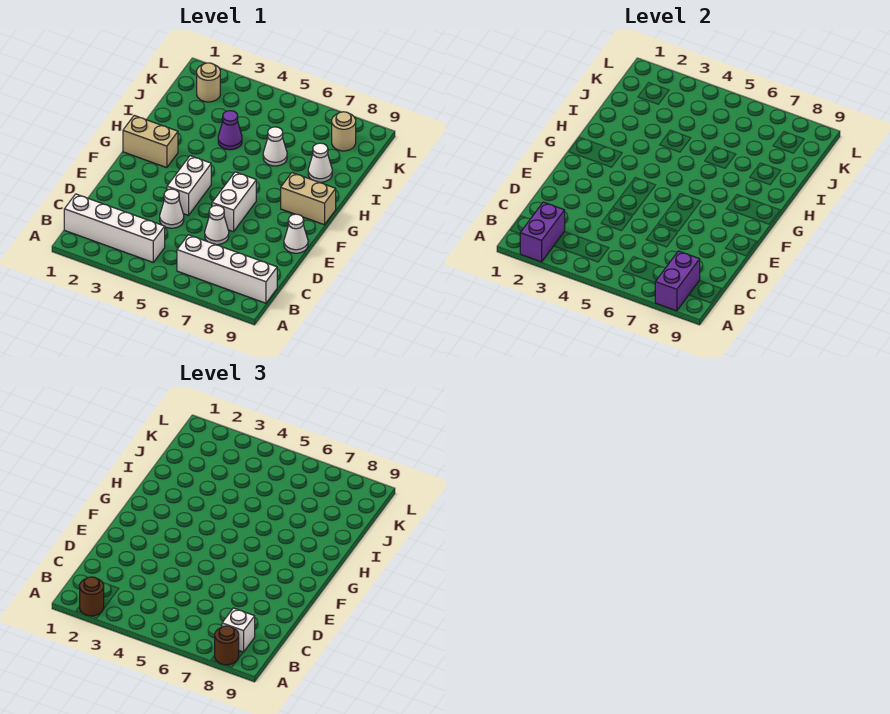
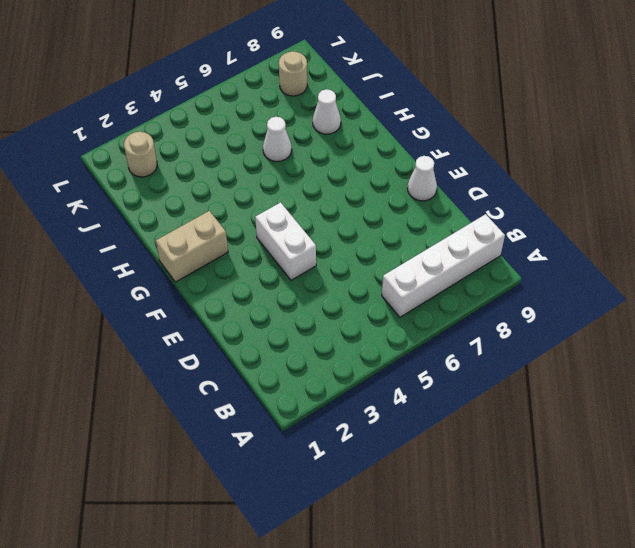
none -> white 1x4 brick [64,194,165,262]
none -> white 1x1 cone [160,189,184,228]
none -> white 1x1 cone [205,205,229,245]

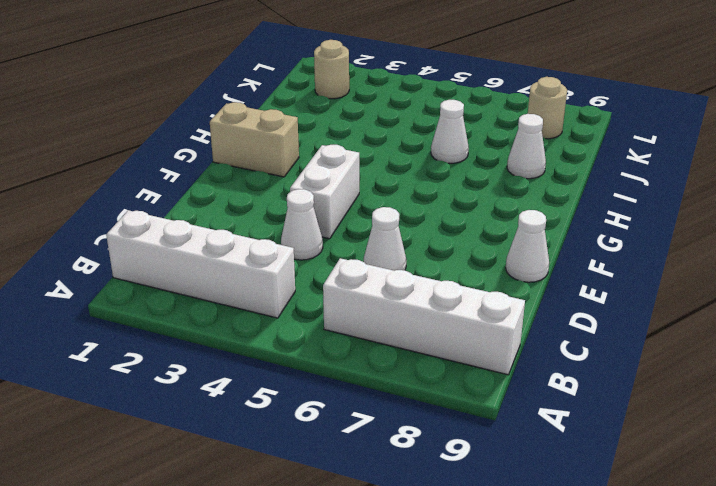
none -> white 1x2 brick [212,172,256,232]
none -> tan 1x2 brick [281,173,336,225]
none -> purple 1x1 cone [218,111,242,150]

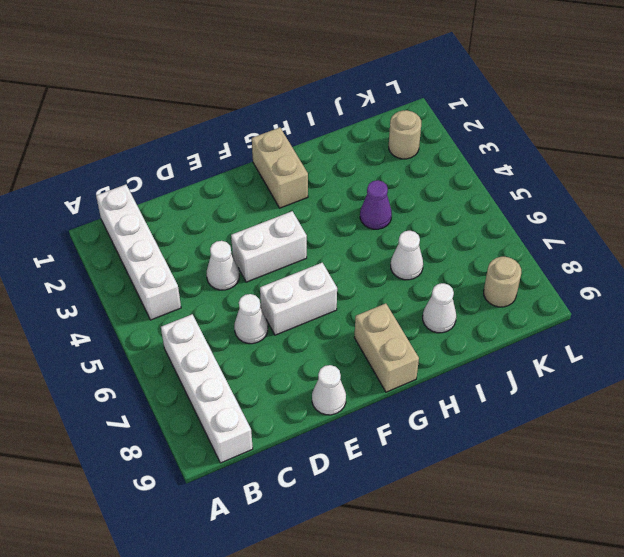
none -> purple 1x2 brick [520,202,565,262]
none -> purple 1x2 brick [655,251,700,311]
none -> brown 1x1 round brick [80,577,104,616]

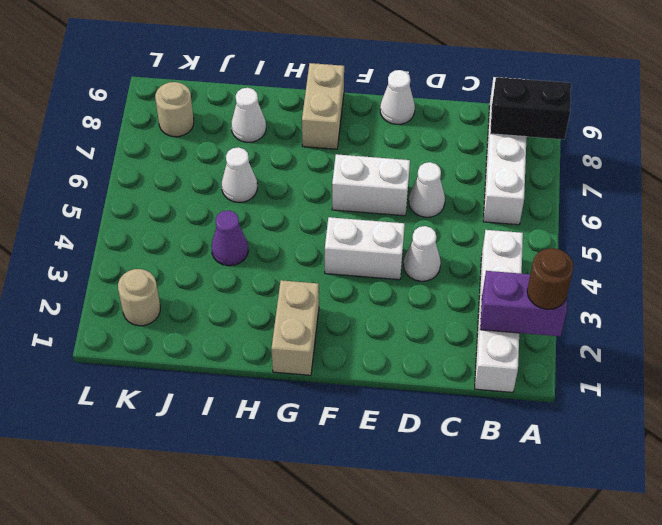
black 1x2 brick [490,77,571,139] -> purple 1x2 brick [655,251,700,311]
none -> brown 1x1 round brick [215,626,239,665]
none -> white 1x1 brick [222,608,255,652]

